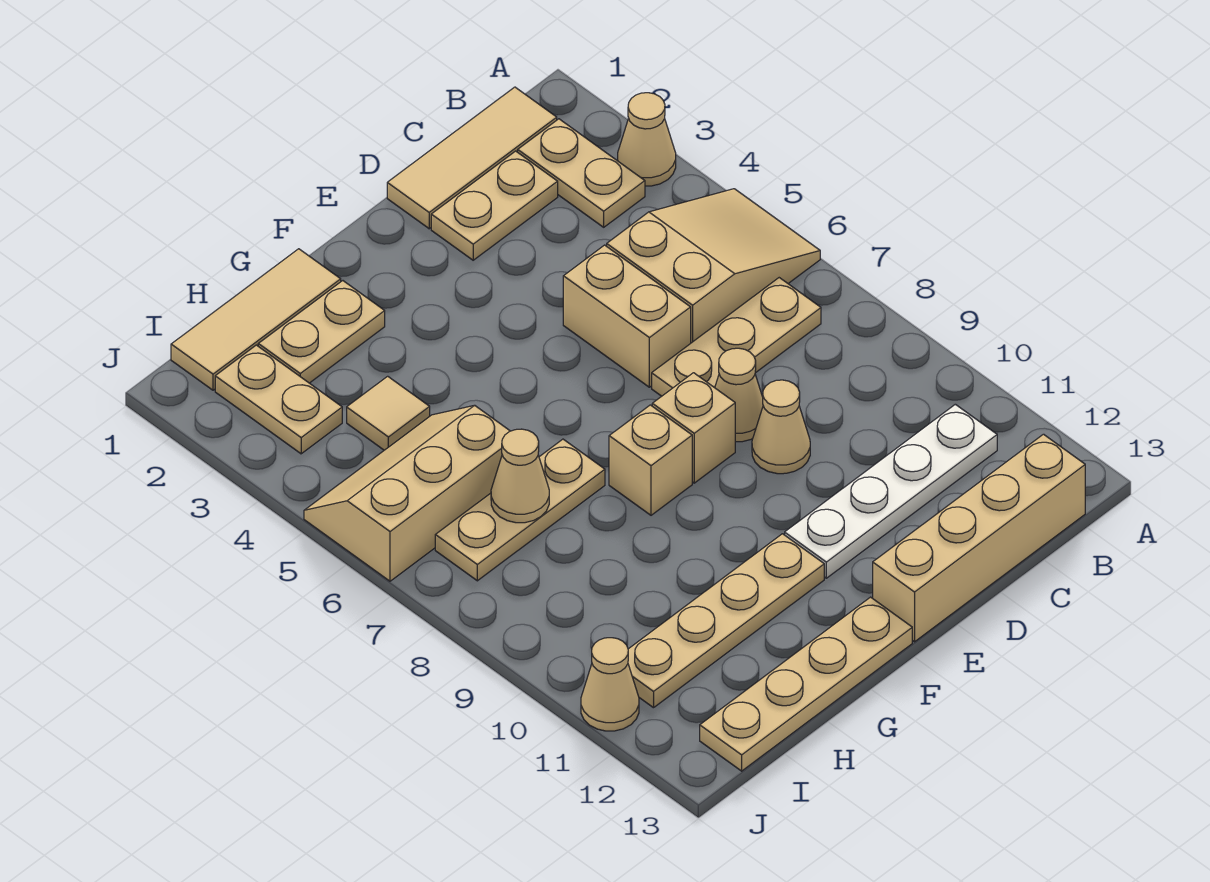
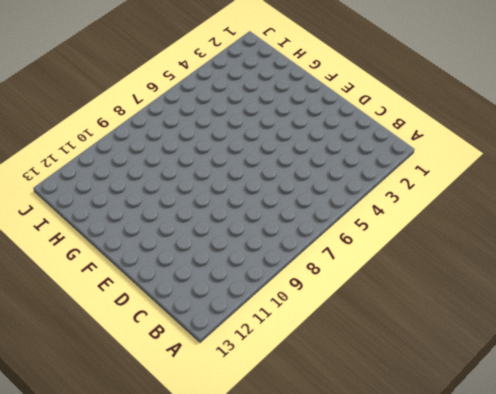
none -> tan 1x1 cone [618,93,676,186]
none -> tan 2x3 slope [607,189,820,343]
none -> tan 1x3 tile [387,87,557,229]

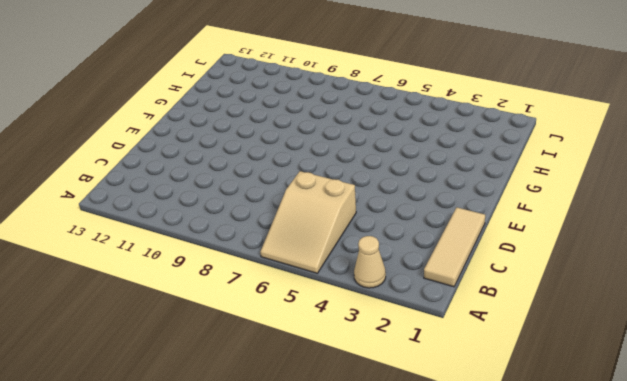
none -> tan 1x2 plate [518,119,645,227]
none -> tan 1x3 plate [652,278,821,396]
none -> white 1x4 plate [785,404,997,578]

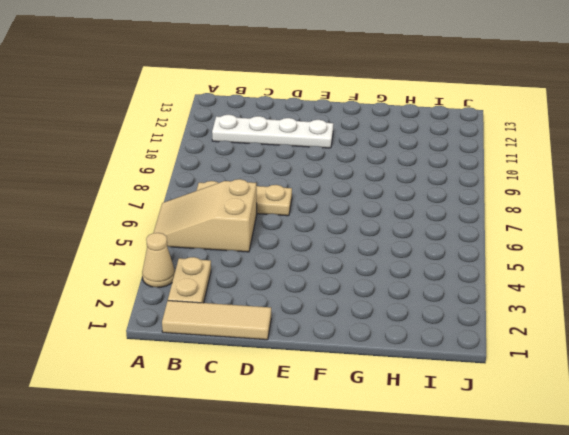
none -> tan 1x4 brick [873,434,1085,642]
none -> tan 1x2 plate [431,151,558,260]
none -> tan 1x2 brick [563,245,691,387]

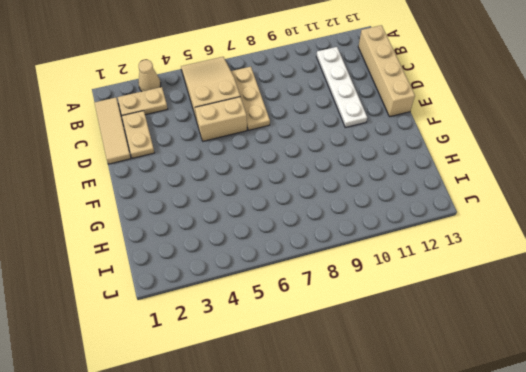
none -> tan 1x1 cone [715,348,763,442]
none -> tan 1x1 cone [752,380,810,474]
none -> tan 1x1 brick [652,373,735,483]

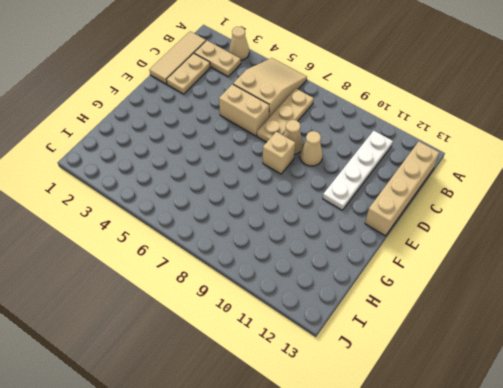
none -> tan 1x1 brick [609,405,692,515]
none -> tan 1x4 plate [628,534,824,708]
none -> tan 1x4 plate [700,597,912,771]

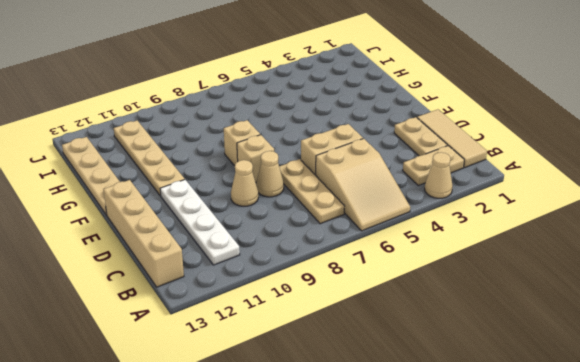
none -> tan 1x3 tile [171,249,341,390]
none -> tan 1x2 plate [258,281,385,383]
none -> tan 1x3 plate [435,439,605,581]

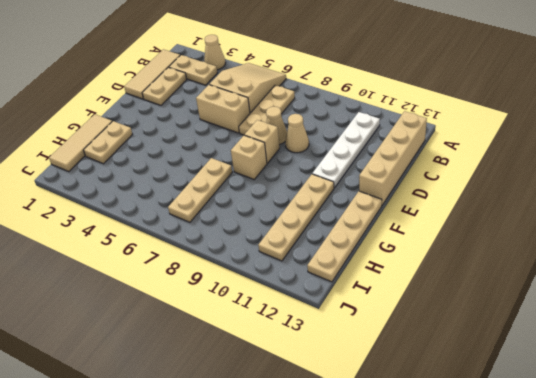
none -> tan 1x1 tile [347,376,430,450]
none -> tan 2x3 slope [304,405,510,581]
none -> tan 1x2 plate [215,345,342,454]

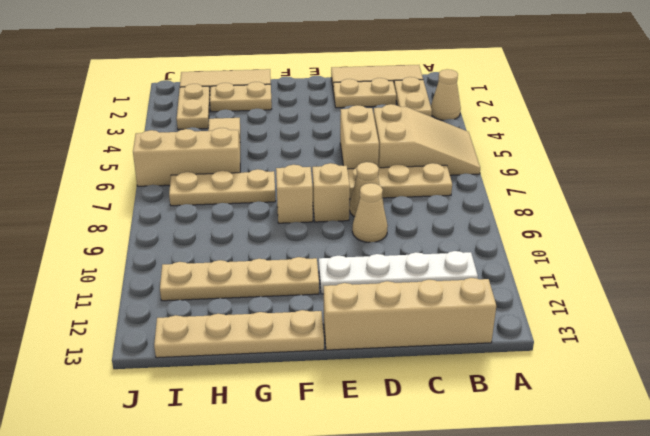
none -> tan 1x1 cone [581,638,639,731]
none -> tan 1x1 cone [491,429,549,523]

